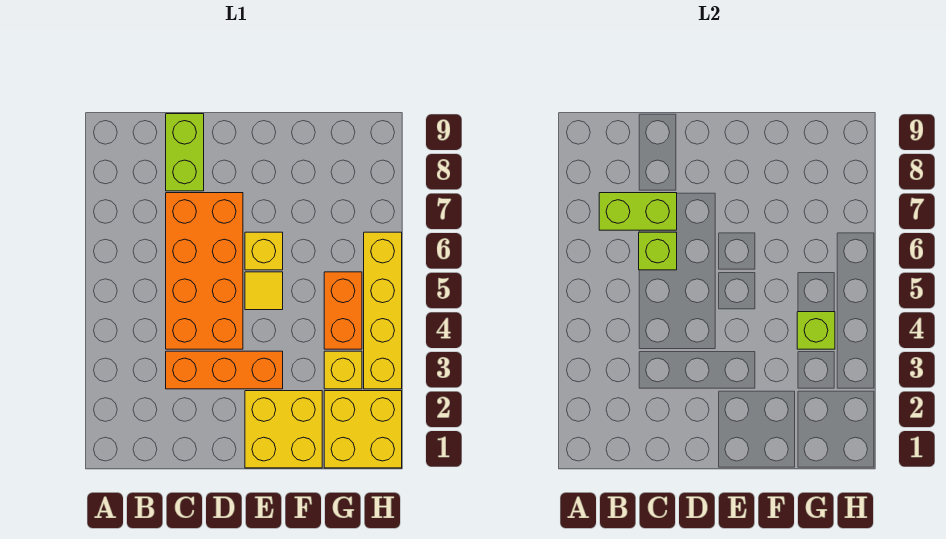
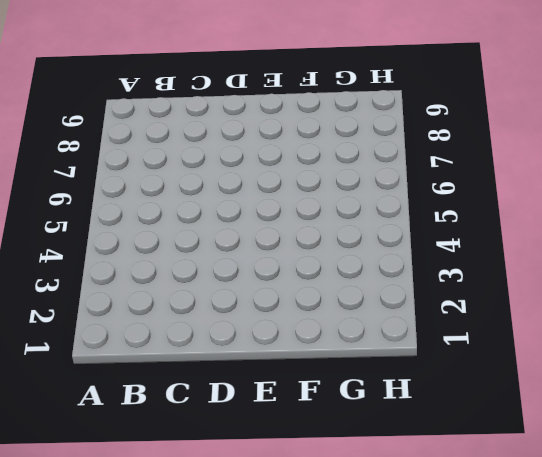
none -> orange 1x3 brick [166,351,283,389]
none -> orange 2x4 brick [166,193,243,349]
none -> lime 1x2 brick [166,114,204,191]

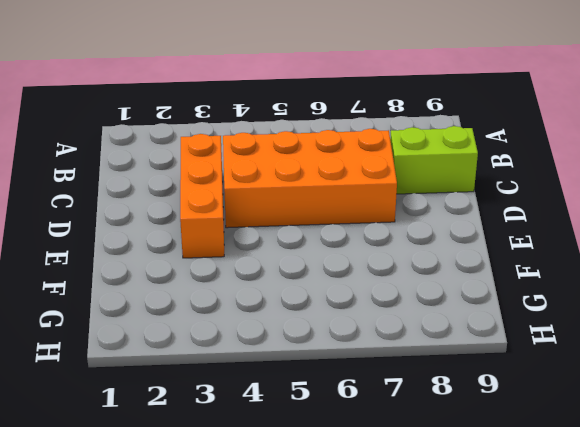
none -> yellow 2x2 brick [245,391,322,468]
none -> yellow 1x1 tile [245,272,283,310]
none -> yellow 1x1 brick [245,232,283,270]

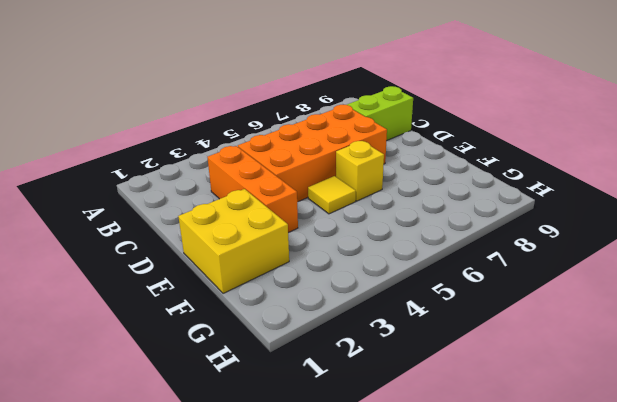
none -> yellow 2x2 brick [324,391,402,468]
none -> yellow 1x1 brick [324,351,362,389]
none -> orange 1x2 brick [324,272,362,349]

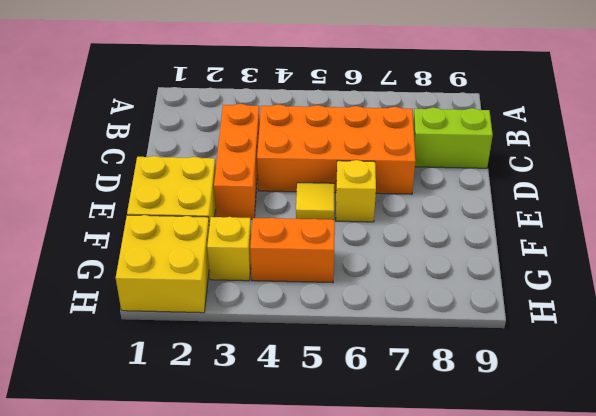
none -> yellow 1x4 brick [364,232,402,389]
none -> lime 1x2 brick [599,193,677,230]
none -> lime 1x1 brick [639,232,677,270]

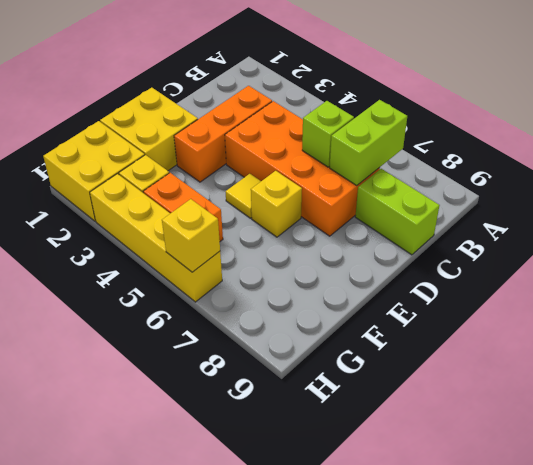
yellow 1x1 brick [162,199,220,272] -> none
none -> lime 1x1 brick [797,312,835,349]

